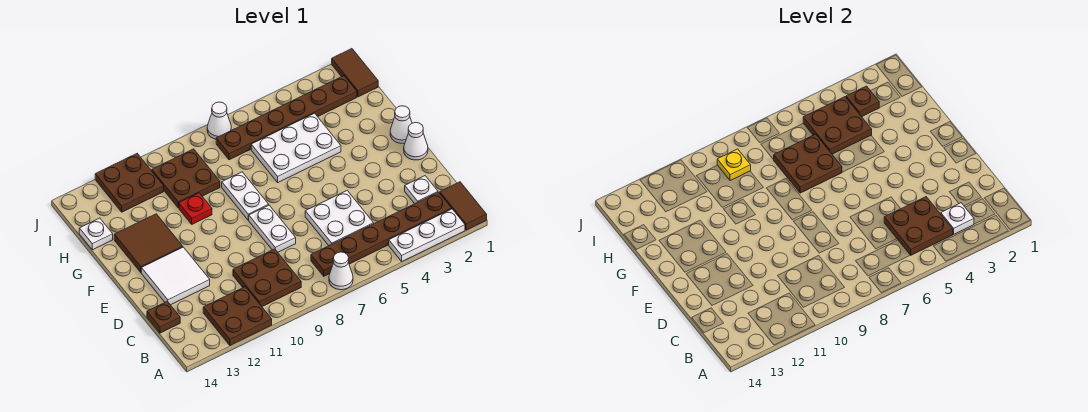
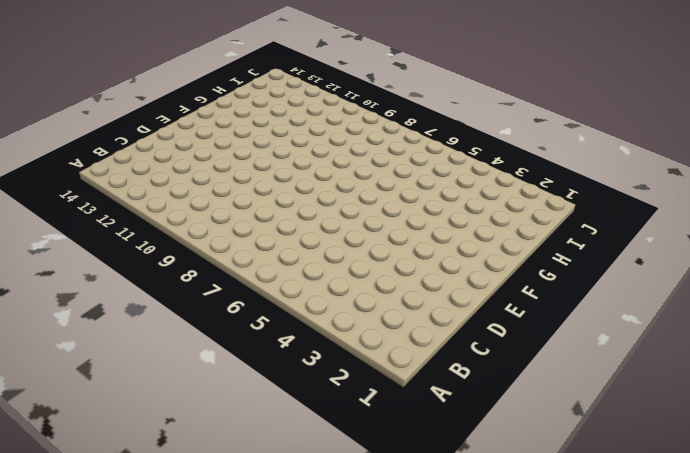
none -> brown 1x2 tile [440,182,487,230]
none -> white 1x3 plate [389,209,465,261]
none -> white 1x1 cone [329,252,353,290]

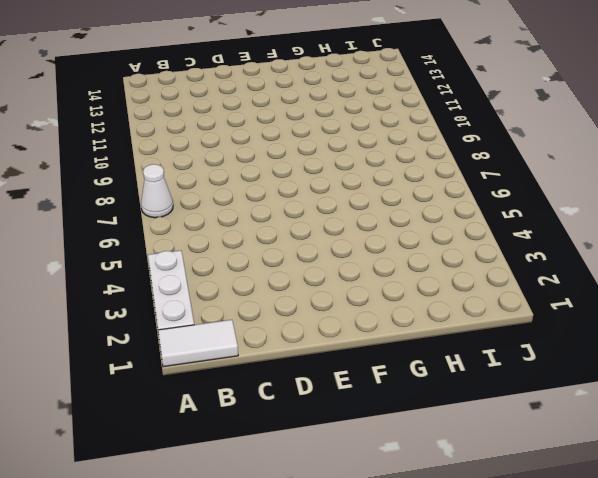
white 1x2 tile [158,320,238,367] -> brown 1x2 tile [440,182,487,230]
none -> brown 2x2 plate [203,287,272,345]
none -> brown 1x6 plate [311,192,452,276]
none -> brown 2x2 plate [233,249,301,306]

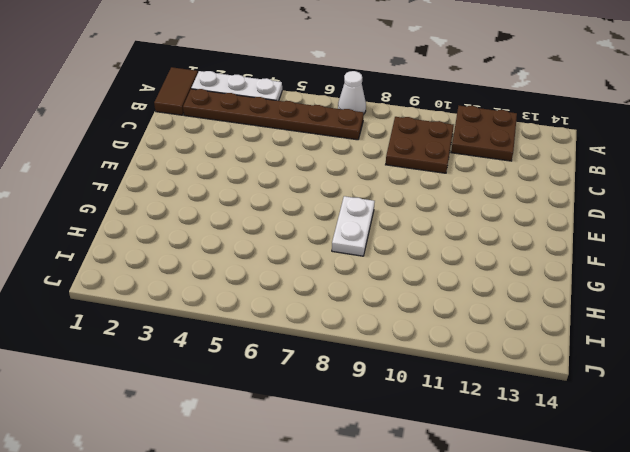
none -> white 1x1 plate [405,176,438,204]
none -> white 2x2 plate [305,191,374,246]
none -> brown 1x1 plate [147,301,180,333]

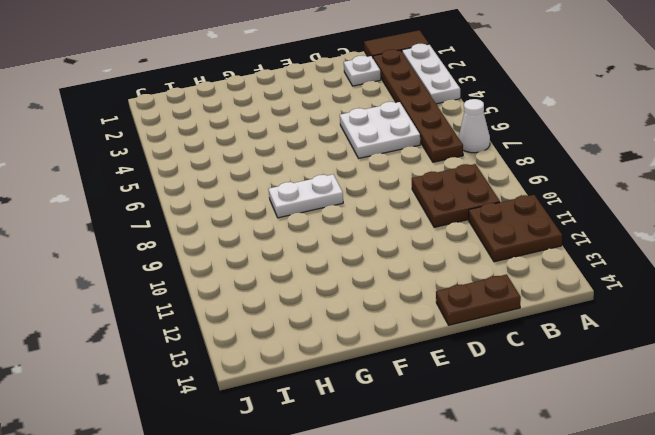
brown 1x2 plate [436,274,521,325] -> brown 1x1 plate [147,301,180,333]
none -> white 1x2 plate [249,205,296,252]
none -> white 2x2 tile [141,247,210,305]
none -> white 1x1 cone [404,123,428,160]

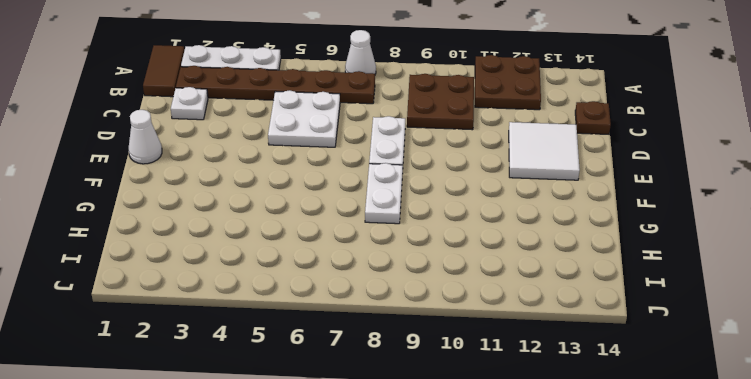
none -> white 1x1 cone [390,106,412,143]
none -> brown 2x2 tile [114,214,183,272]
none -> white 2x3 plate [251,113,341,182]

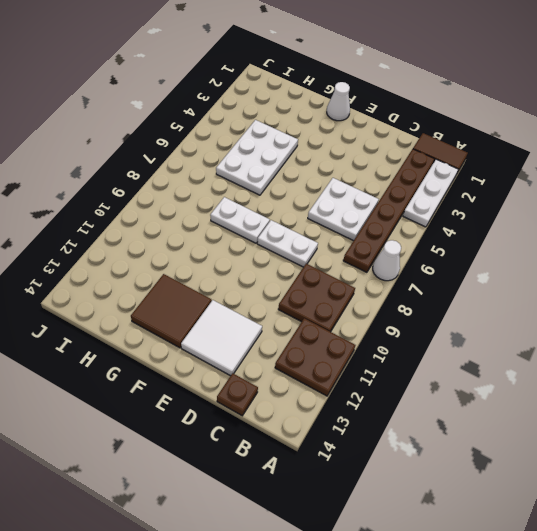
none -> white 1x1 plate [405,176,438,204]
none -> white 1x1 cone [404,123,428,160]
none -> red 1x1 plate [179,193,212,224]

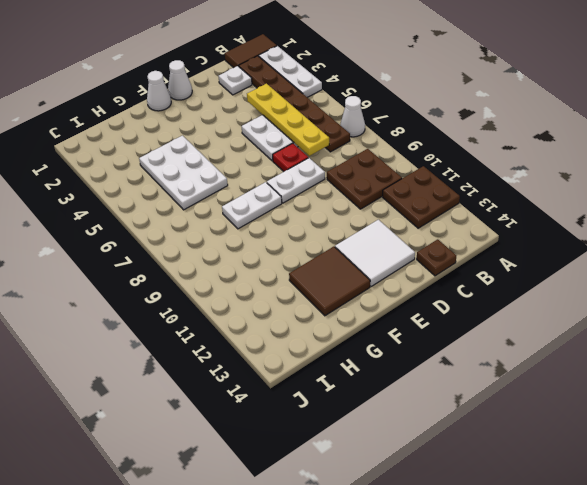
yellow 1x4 plate [247,83,329,156] -> brown 2x2 plate [884,197,953,255]
red 1x1 plate [273,143,308,171] -> red 1x1 plate moved to [179,193,212,224]
none -> brown 2x2 plate [152,149,220,208]
none -> white 1x1 plate [79,218,113,250]
none -> brown 1x2 tile [332,49,378,97]

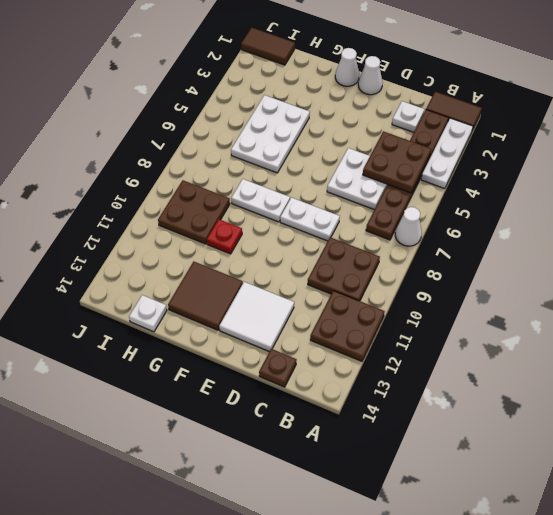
none -> brown 1x6 plate [216,76,357,160]
none -> brown 2x2 plate [95,154,164,212]
none -> white 1x1 cone [207,102,231,139]

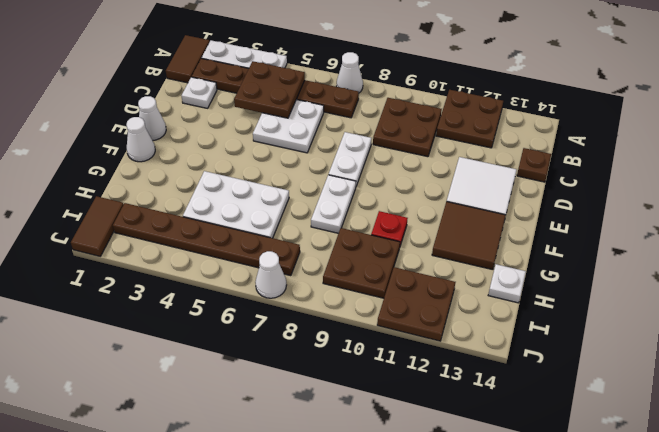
none -> white 1x1 plate [941,203,974,234]
none -> brown 2x2 plate [774,134,842,193]
none -> brown 2x2 plate [803,97,872,154]

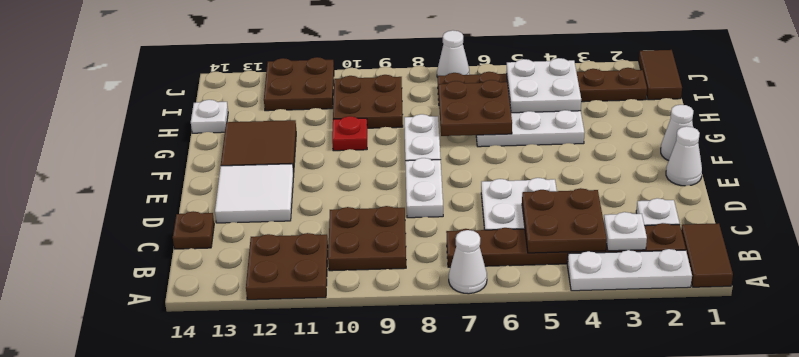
white 2x2 plate [506,58,581,113] -> brown 2x2 plate [803,97,872,154]
none -> brown 1x1 plate [846,86,879,117]
none -> yellow 1x1 plate [717,149,751,181]

